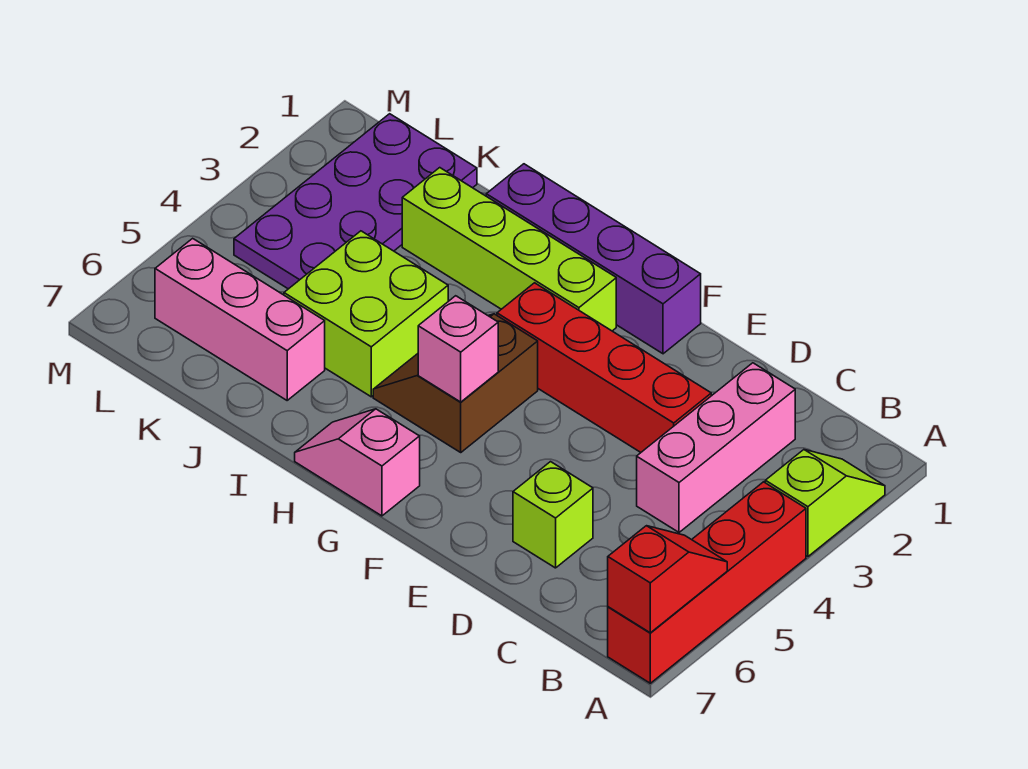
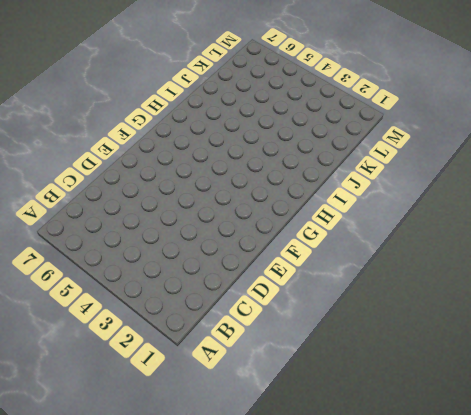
none -> lime 1x2 slope [765,450,885,557]
none -> red 1x4 brick [608,482,806,683]
none -> pink 1x3 brick [637,363,795,532]

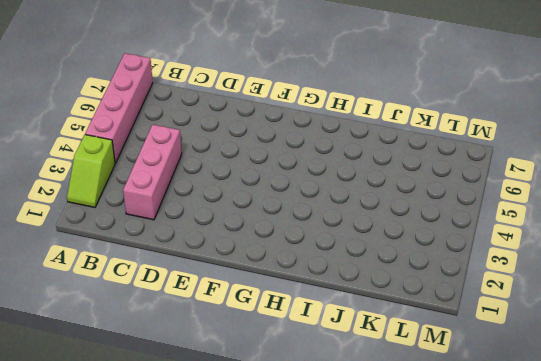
pink 1x4 brick [85,53,153,163] -> red 1x4 brick [608,482,806,683]
none -> red 1x4 brick [497,283,711,452]
none -> lime 1x1 brick [513,462,593,568]
none -> purple 1x4 brick [486,164,701,354]

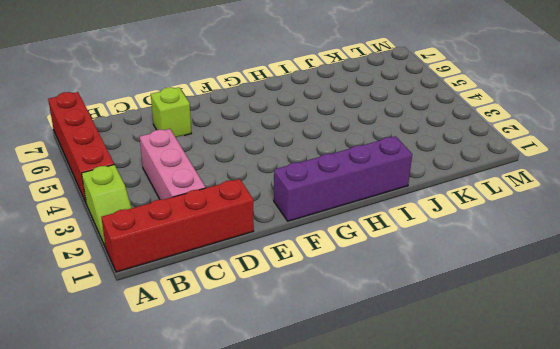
red 1x4 brick [101,179,254,272] -> red 1x4 brick moved to [497,283,711,452]
none -> lime 1x4 brick [402,168,616,331]
none -> brown 2x2 slope [373,314,538,452]
none -> pink 1x2 slope [295,409,420,516]

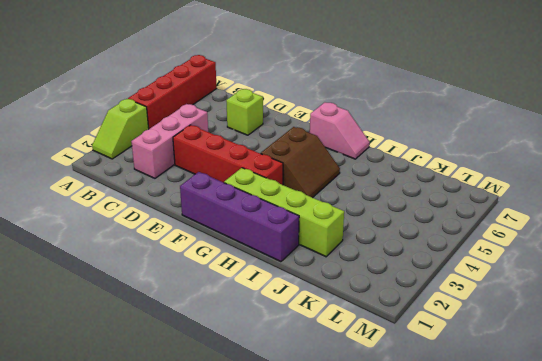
none -> lime 2x2 brick [284,231,448,397]
none -> pink 1x3 brick [155,238,325,400]
none -> purple 2x4 plate [234,114,477,289]

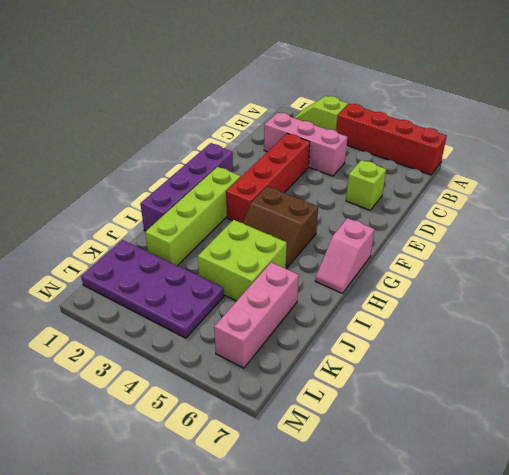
none -> red 1x2 slope [608,526,727,633]
none -> pink 1x1 brick [418,296,498,402]

